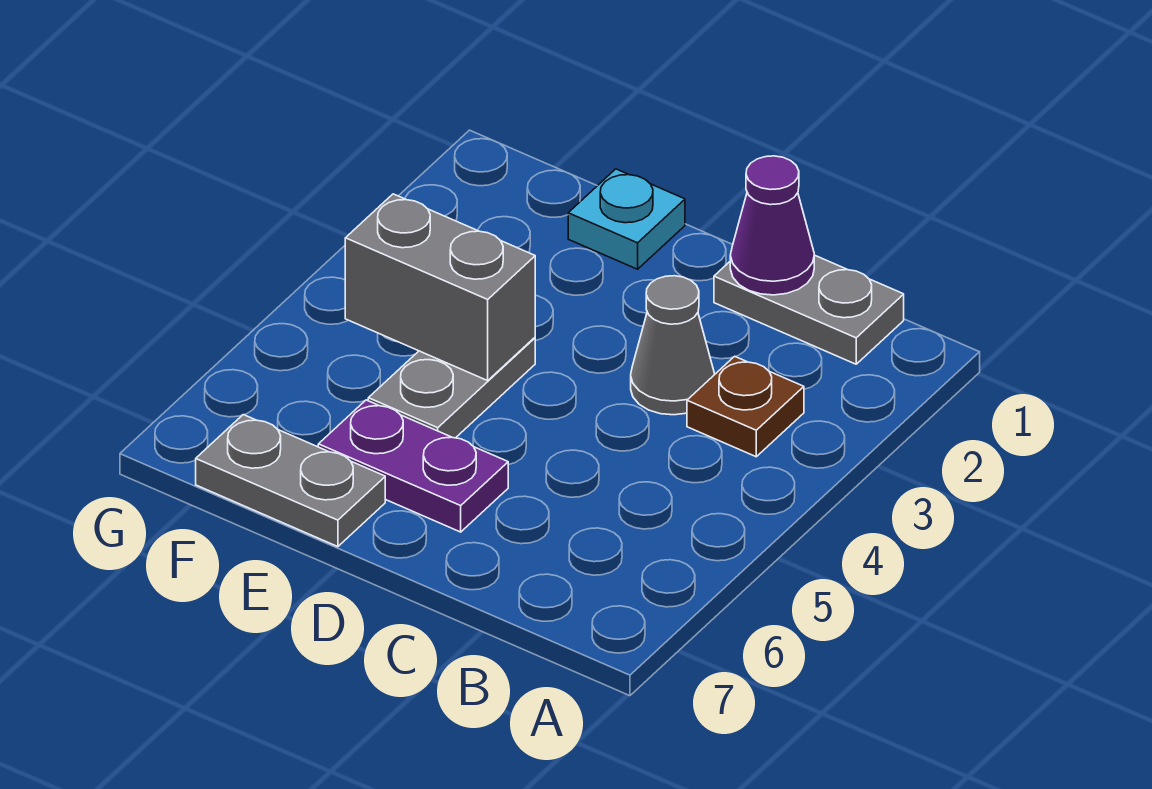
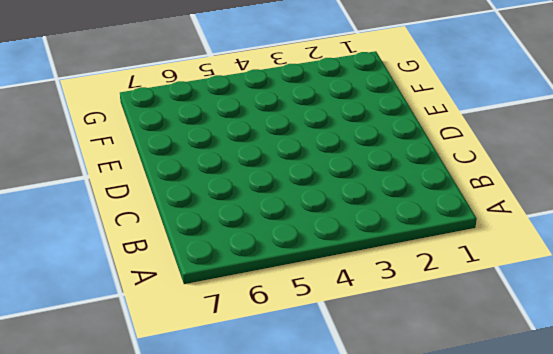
none -> grey 1x2 plate [714,255,904,364]
none -> brown 1x1 plate [687,356,804,457]

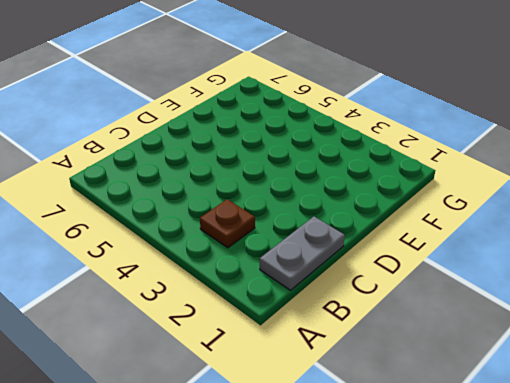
none -> grey 1x1 cone [631,276,715,415]
none -> purple 1x2 plate [318,400,508,532]

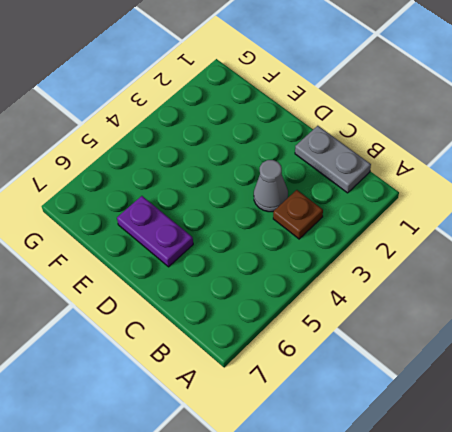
none -> cyan 1x1 plate [568,169,685,269]
none -> grey 1x2 plate [368,338,535,438]

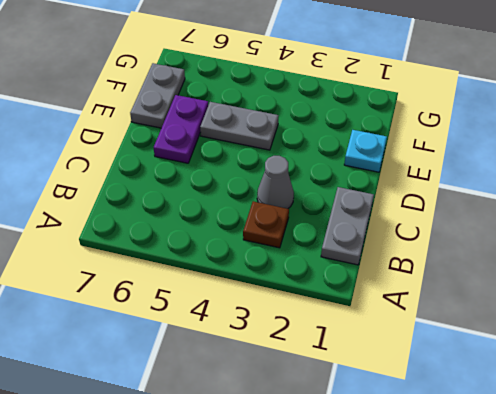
none -> purple 1x1 cone [730,156,814,295]
none -> grey 1x2 brick [345,194,535,381]

